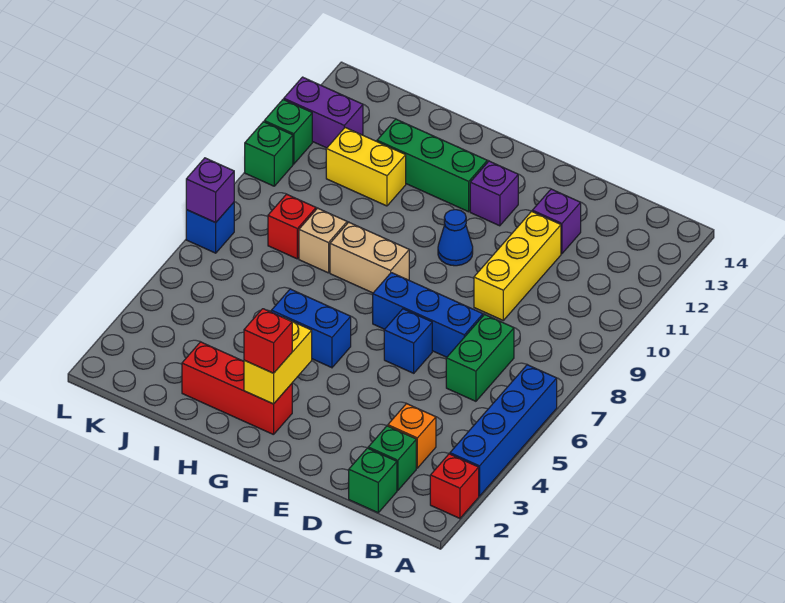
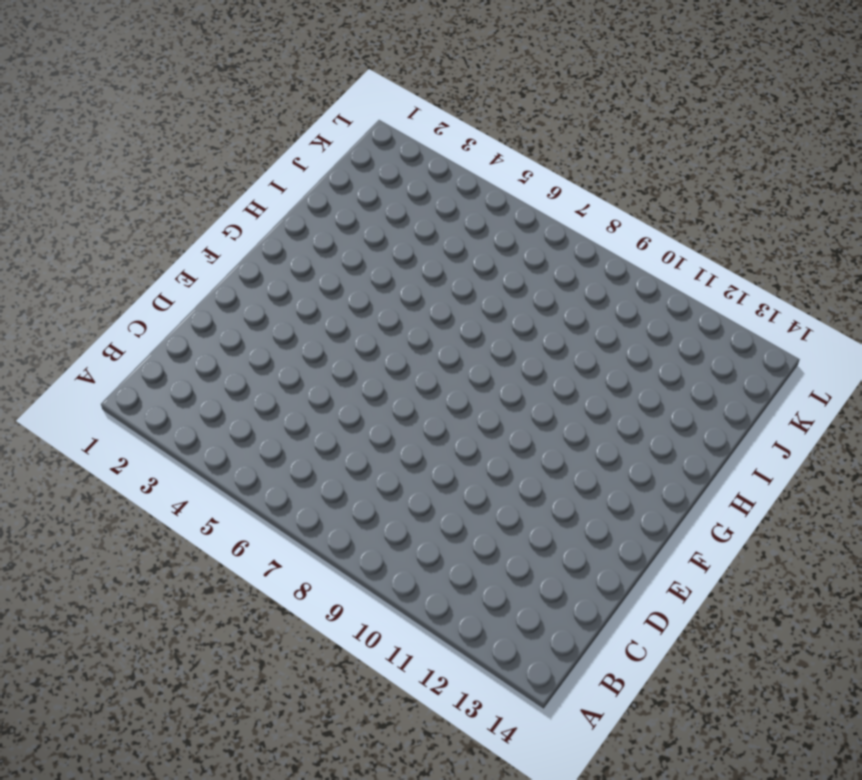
none -> red 1x1 brick [430,454,479,518]
none -> blue 1x4 brick [450,365,557,496]
none -> green 1x1 brick [349,448,397,513]

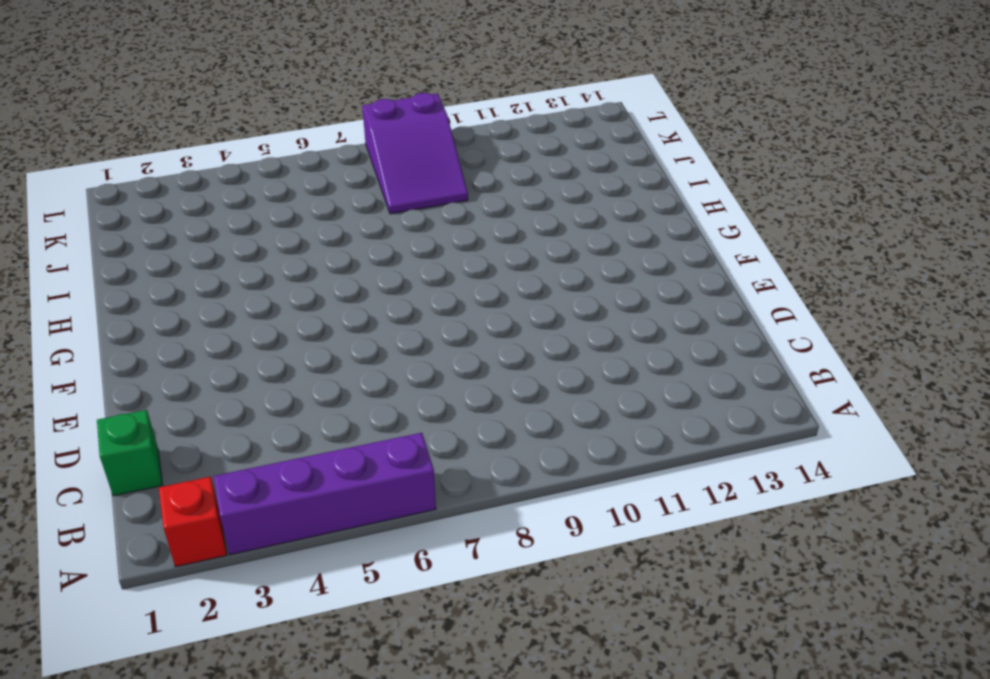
purple 1x4 brick [214,433,436,555] -> blue 1x4 brick [450,365,557,496]
purple 2x3 slope [362,93,468,214] -> red 1x1 brick [268,194,316,259]
none -> green 1x1 brick [368,426,416,491]
none -> orange 1x1 brick [388,404,436,468]
none -> green 1x2 brick [446,314,514,401]

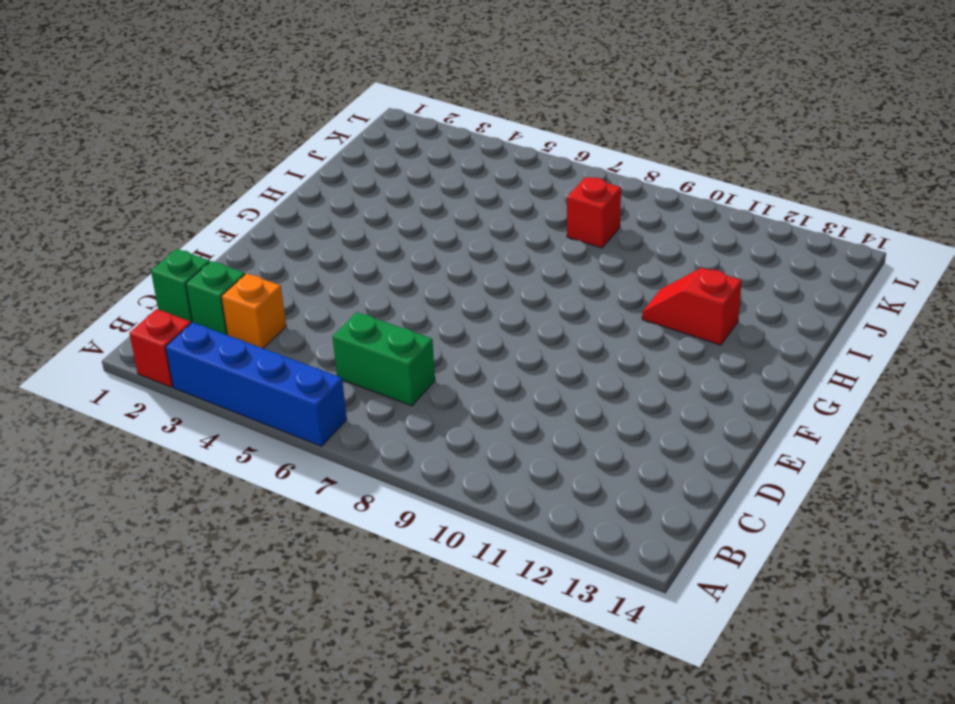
red 1x2 slope [642,268,742,345] -> green 1x3 brick [377,119,487,212]
none -> blue 1x3 brick [373,273,483,357]
none -> yellow 1x3 brick [474,211,561,320]
none -> purple 1x1 brick [532,189,581,254]

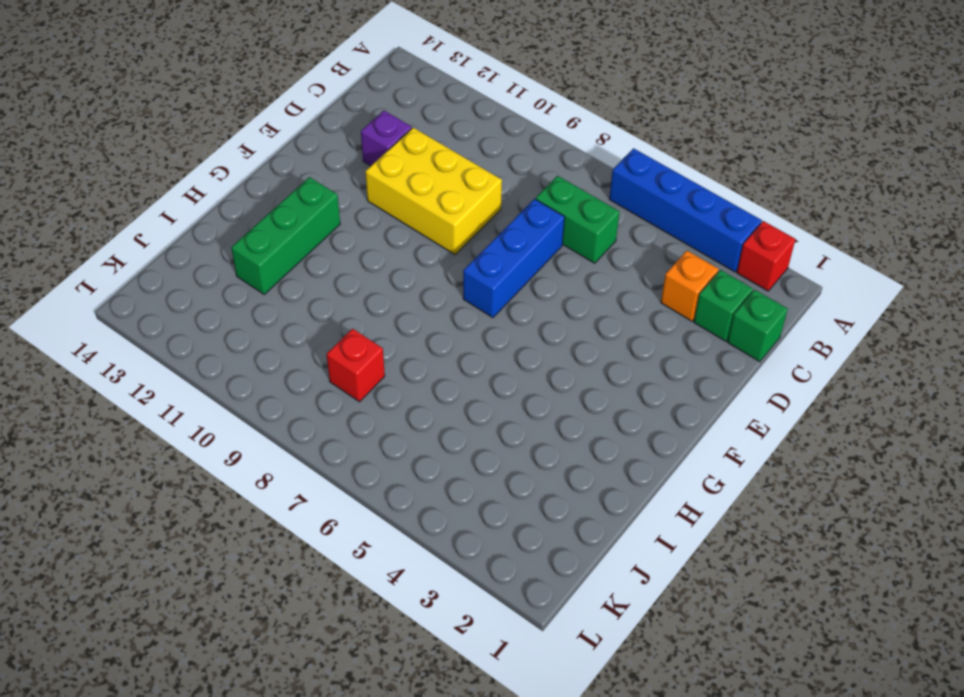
yellow 2x3 brick [365,128,502,255] -> yellow 1x3 brick [474,211,561,320]
none -> blue 1x1 brick [384,309,432,373]
none -> blue 1x1 cone [438,210,473,266]
none -> purple 1x1 brick [470,161,518,226]

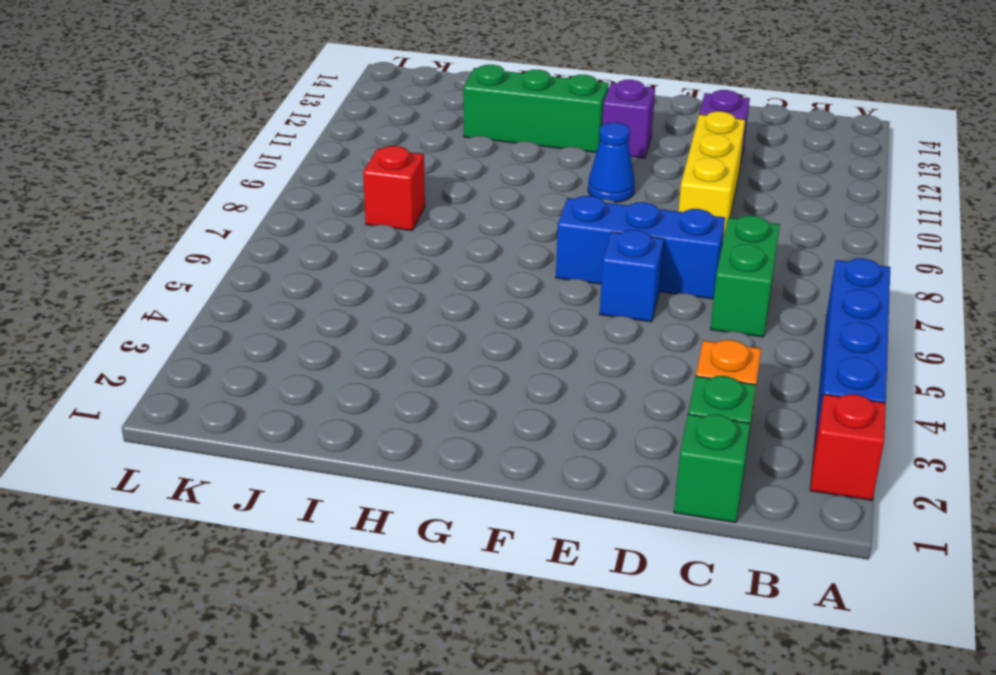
none -> red 1x3 brick [182,342,292,435]
none -> blue 1x2 brick [271,289,351,368]
none -> tan 1x2 brick [330,222,409,293]

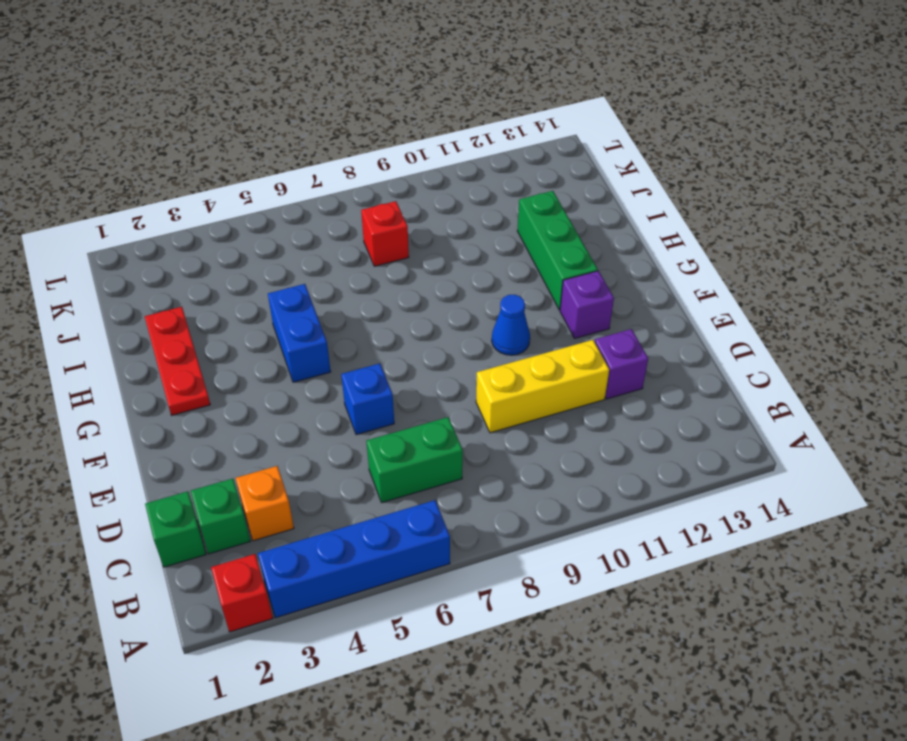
red 1x3 plate [145,307,210,415] -> red 1x3 brick [182,342,292,435]
none -> blue 1x3 brick [373,273,483,357]
none -> tan 1x2 brick [330,222,409,293]
none -> tan 1x1 brick [299,208,347,273]

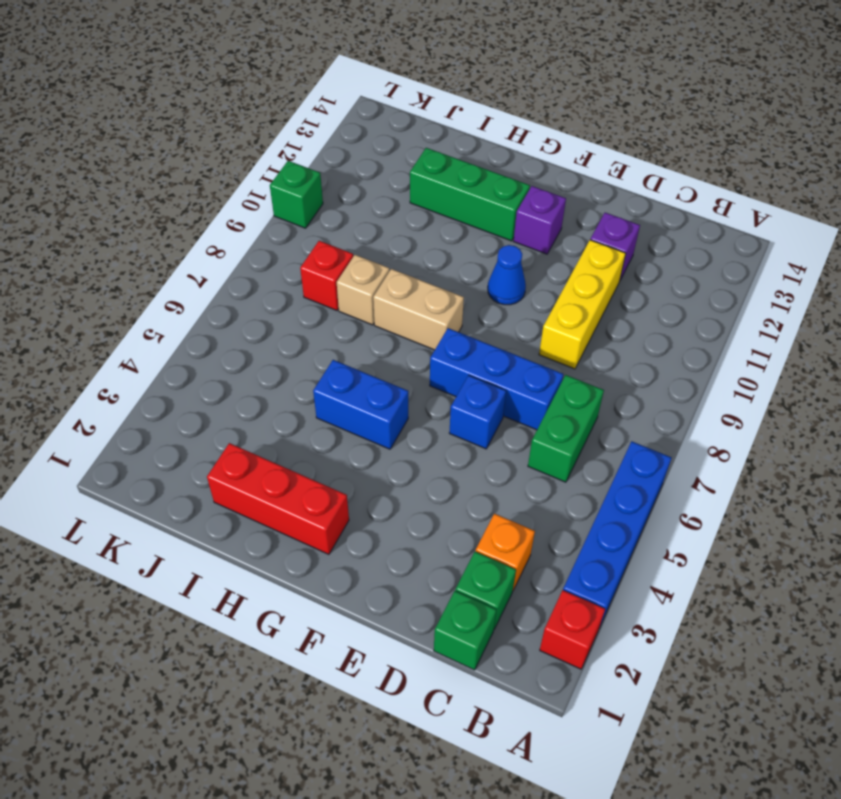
none -> yellow 1x2 brick [326,128,406,206]
none -> purple 1x2 brick [284,77,363,148]
none -> blue 1x1 brick [186,203,234,253]

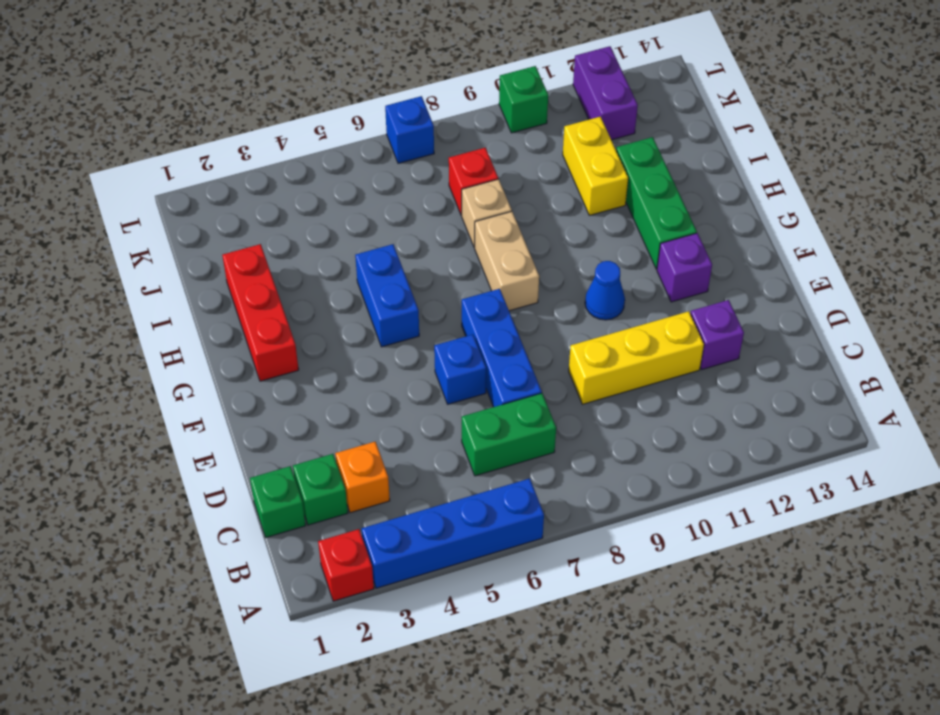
none -> green 1x1 brick [264,99,312,164]
none -> yellow 1x2 brick [244,320,312,404]
none -> purple 1x1 brick [186,158,234,223]

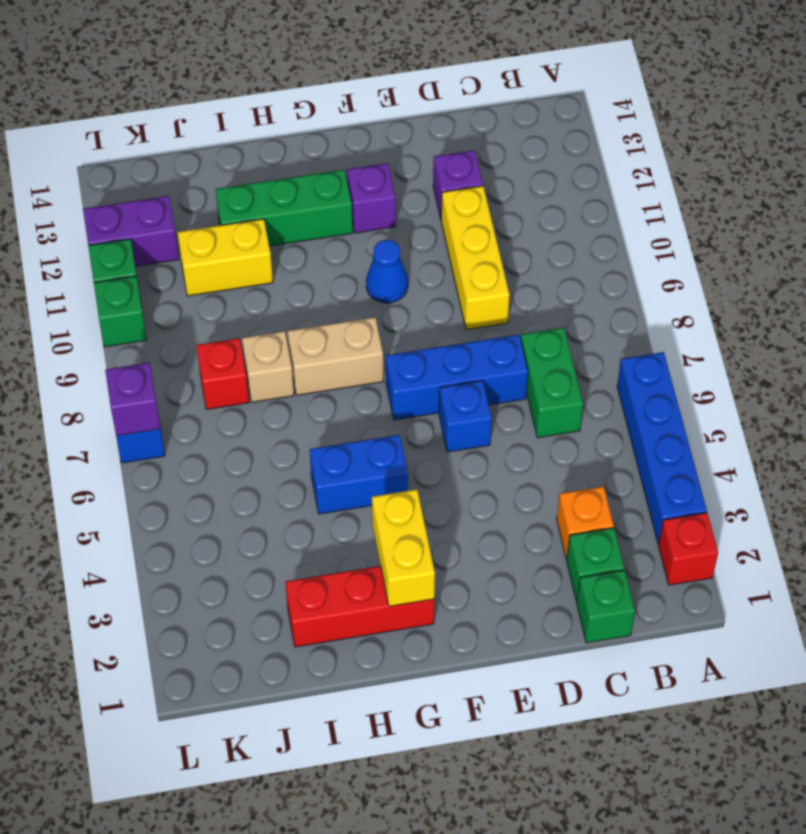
none -> red 1x1 brick [244,309,292,373]

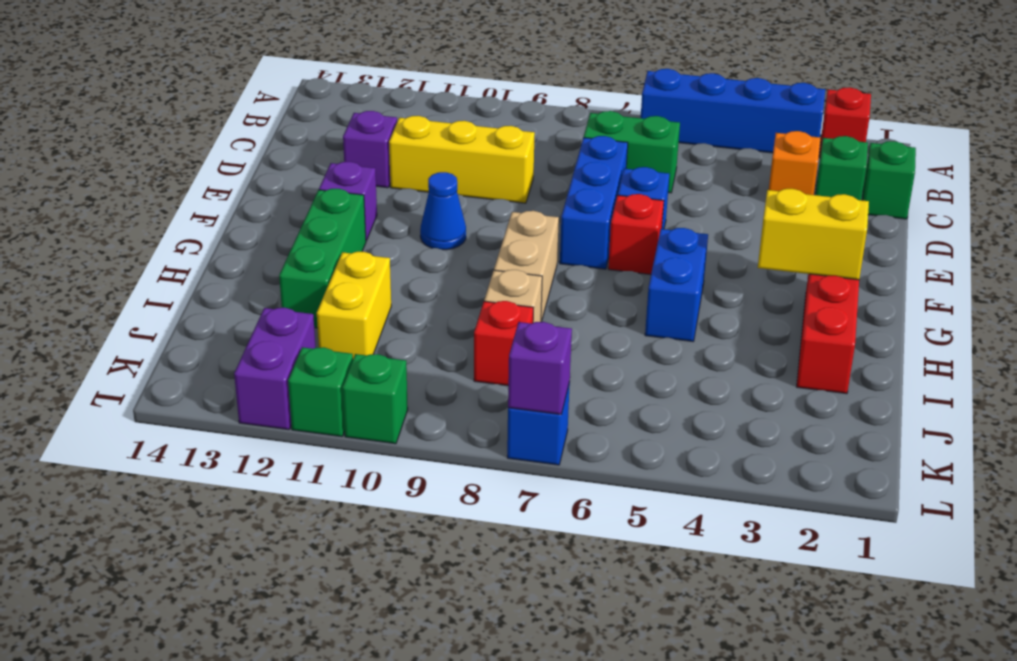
red 1x1 brick [608,194,664,275] -> red 1x1 brick moved to [244,309,292,373]

